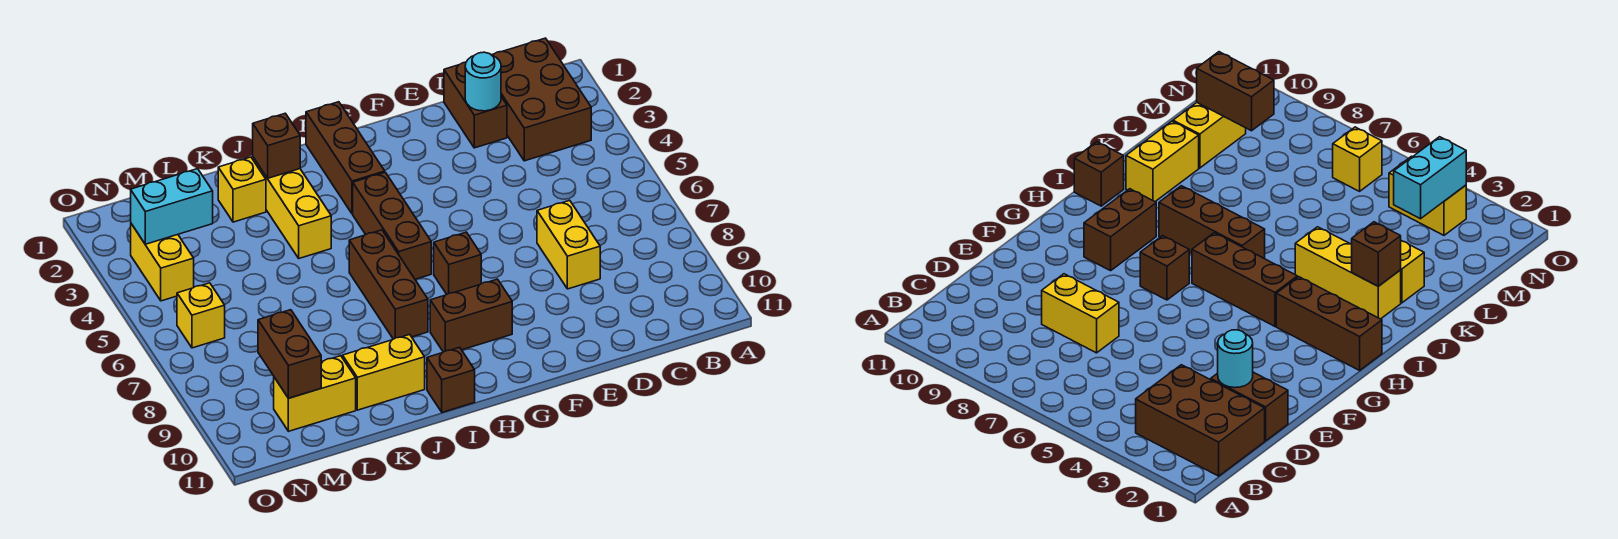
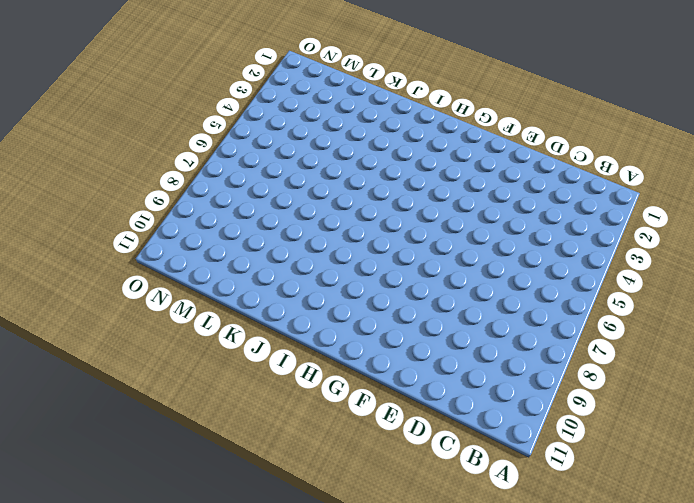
none -> brown 2x3 brick [492,38,591,161]
none -> brown 1x2 brick [444,62,507,148]
none -> yellow 1x2 brick [537,200,600,289]

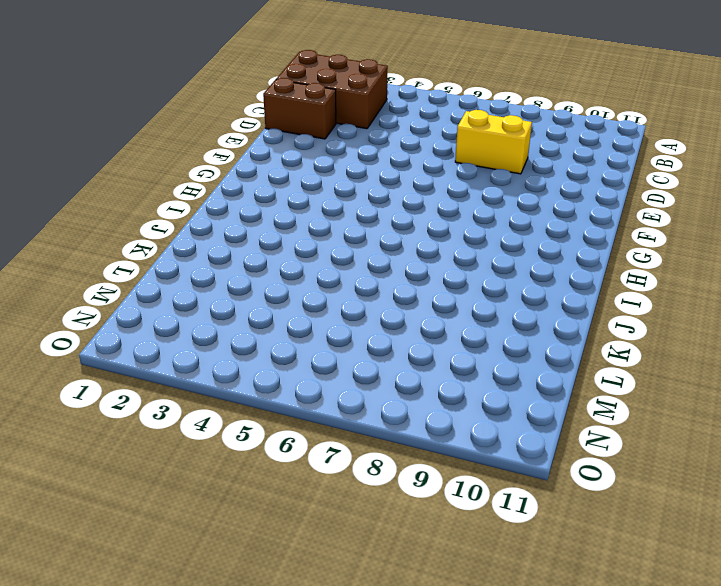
none -> brown 1x1 brick [434,232,481,294]
none -> brown 1x2 brick [430,279,512,352]
none -> brown 1x3 brick [306,102,385,214]

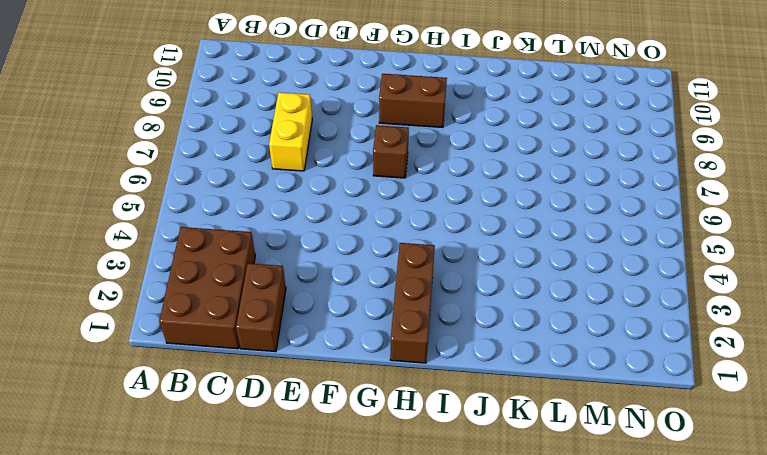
none -> brown 1x3 brick [353,172,431,279]
none -> brown 1x3 brick [349,230,428,339]
none -> brown 1x1 brick [427,347,475,412]

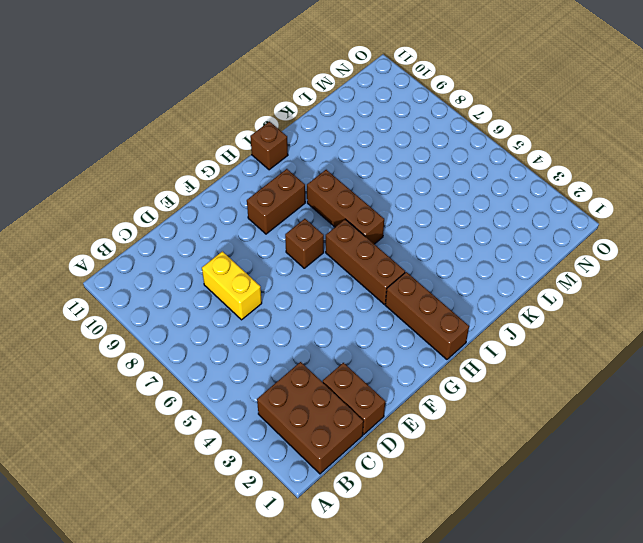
none -> yellow 1x3 brick [253,157,331,258]
none -> yellow 1x2 brick [343,335,425,410]
none -> yellow 1x1 brick [218,157,266,222]

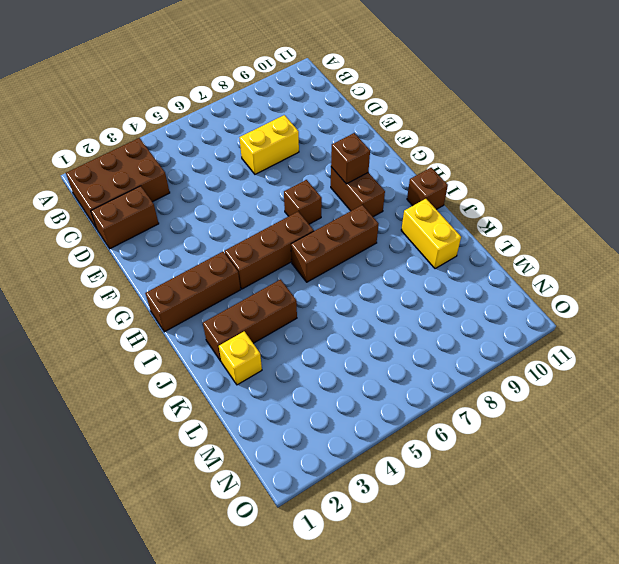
brown 1x1 brick [331,133,370,184] -> brown 1x1 brick moved to [253,113,300,178]
brown 1x3 brick [203,280,297,361] -> yellow 1x3 brick [253,157,331,258]
none -> yellow 1x2 brick [274,356,356,431]
none -> yellow 1x2 brick [131,224,194,301]
none -> yellow 1x1 brick [177,283,225,348]

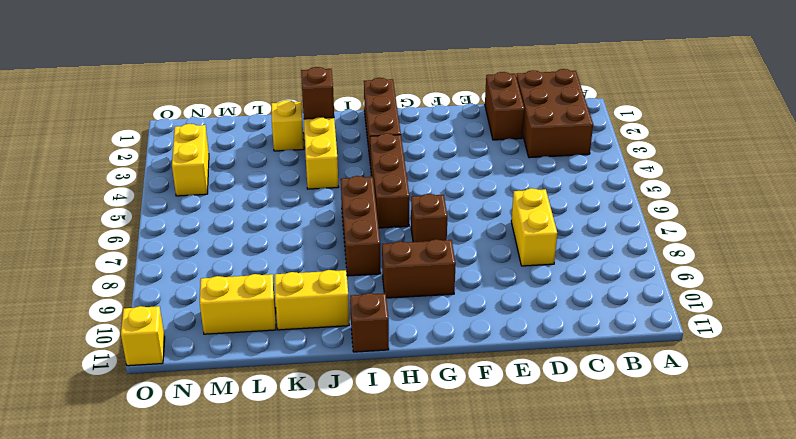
yellow 1x1 brick [121,306,165,366] -> yellow 1x1 brick moved to [177,283,225,348]
none -> cyan 1x1 round brick [465,52,501,111]
none -> cyan 1x2 brick [131,169,213,244]
none -> brown 1x2 brick [258,310,321,398]

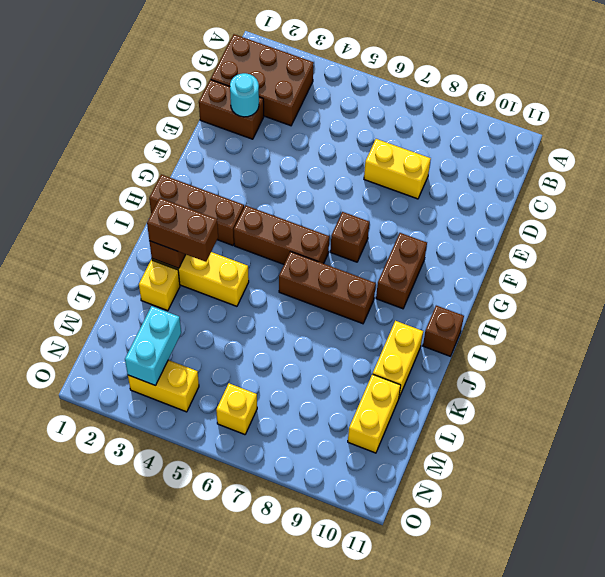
brown 1x2 brick [147,198,218,262] -> brown 1x2 brick moved to [258,310,321,398]

